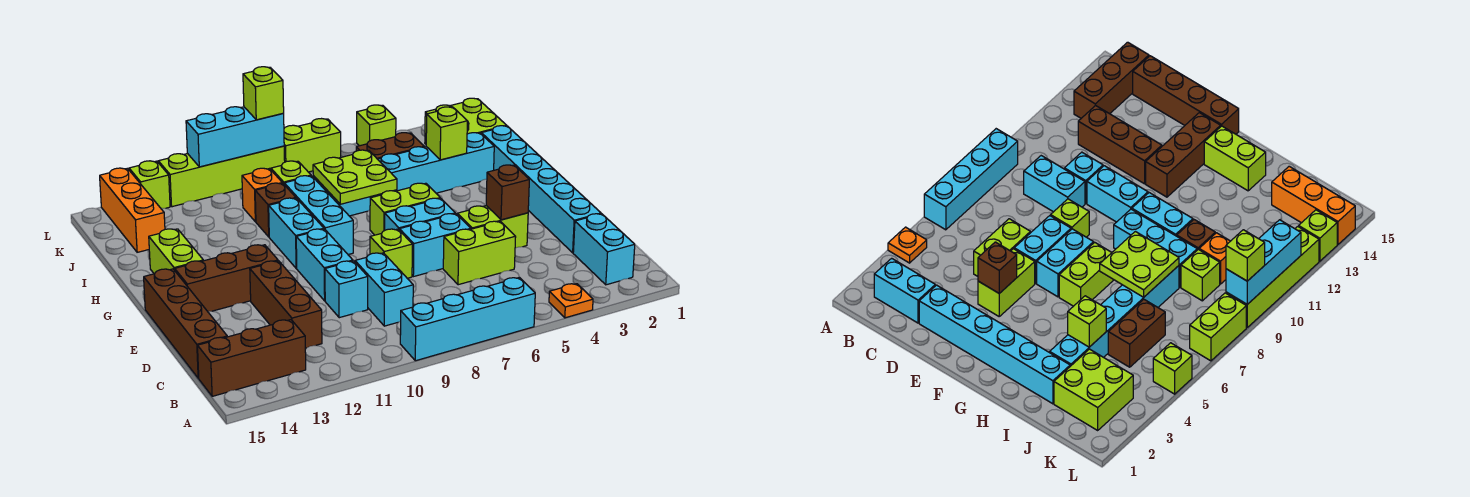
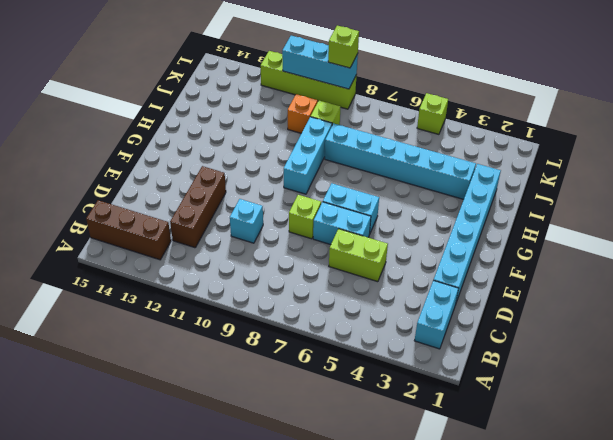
none -> orange 1x1 plate [549,284,593,318]
none -> cyan 1x4 brick [400,278,535,361]
none -> cyan 1x2 brick [355,253,413,326]
none -> brown 1x4 brick [144,269,227,378]

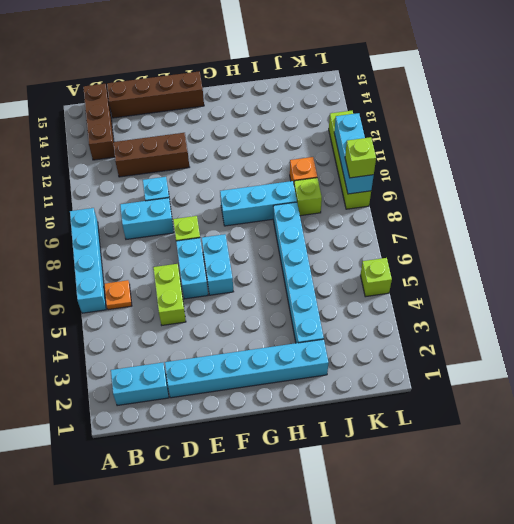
orange 1x1 plate [104,280,132,310] -> orange 1x1 plate moved to [549,284,593,318]
none -> lime 1x2 brick [458,206,528,248]
none -> cyan 1x2 brick [296,229,353,301]
none -> brown 1x3 brick [175,245,278,312]
none -> lime 1x2 brick [370,183,440,235]

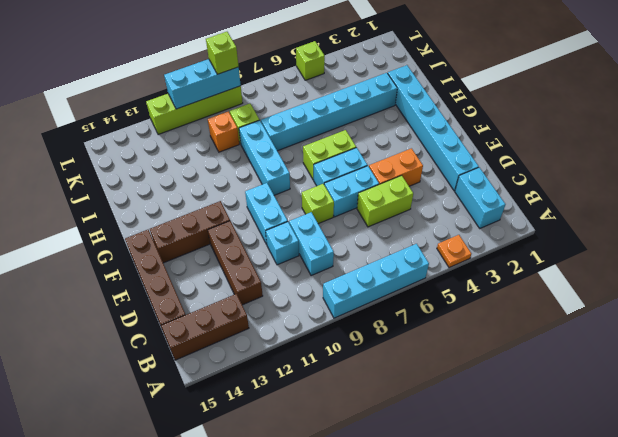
orange 1x2 brick [369,148,423,186] -> lime 1x2 brick [458,206,528,248]
none -> cyan 1x2 brick [269,198,324,268]
none -> lime 1x2 brick [149,229,203,274]
none -> brown 1x1 brick [255,183,296,237]
none -> lime 2x2 brick [425,98,507,144]

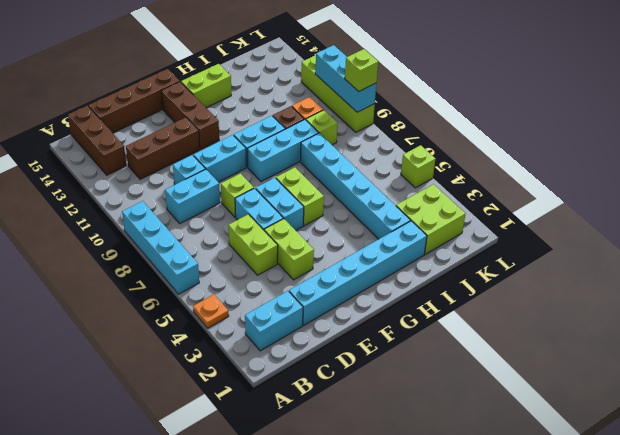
none -> brown 1x2 brick [356,133,424,159]
none -> orange 1x3 brick [100,168,165,252]
none -> lime 1x2 brick [284,119,341,172]
none -> lime 1x1 brick [129,161,170,208]

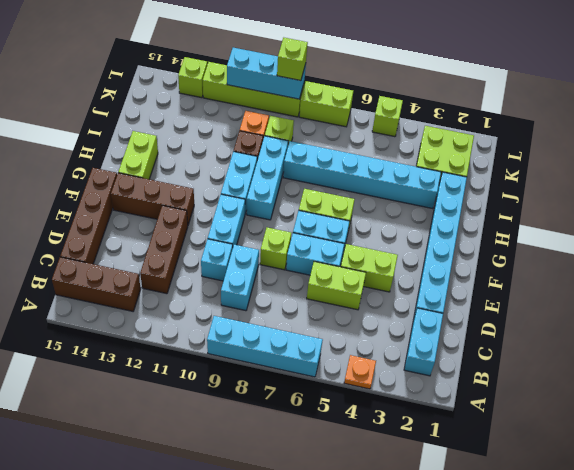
none -> brown 1x2 brick [356,133,424,159]
none -> orange 1x3 brick [100,168,165,252]
none -> brown 1x1 brick [486,165,529,220]
none -> lime 2x2 plate [313,150,397,204]

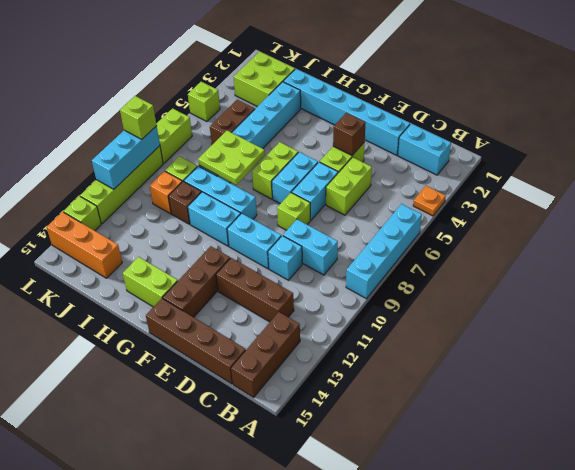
none -> lime 1x1 brick [426,107,467,160]

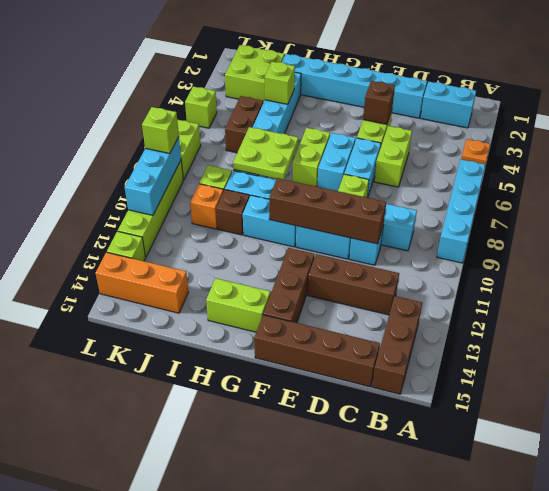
brown 1x4 brick [269,178,386,244] -> none

